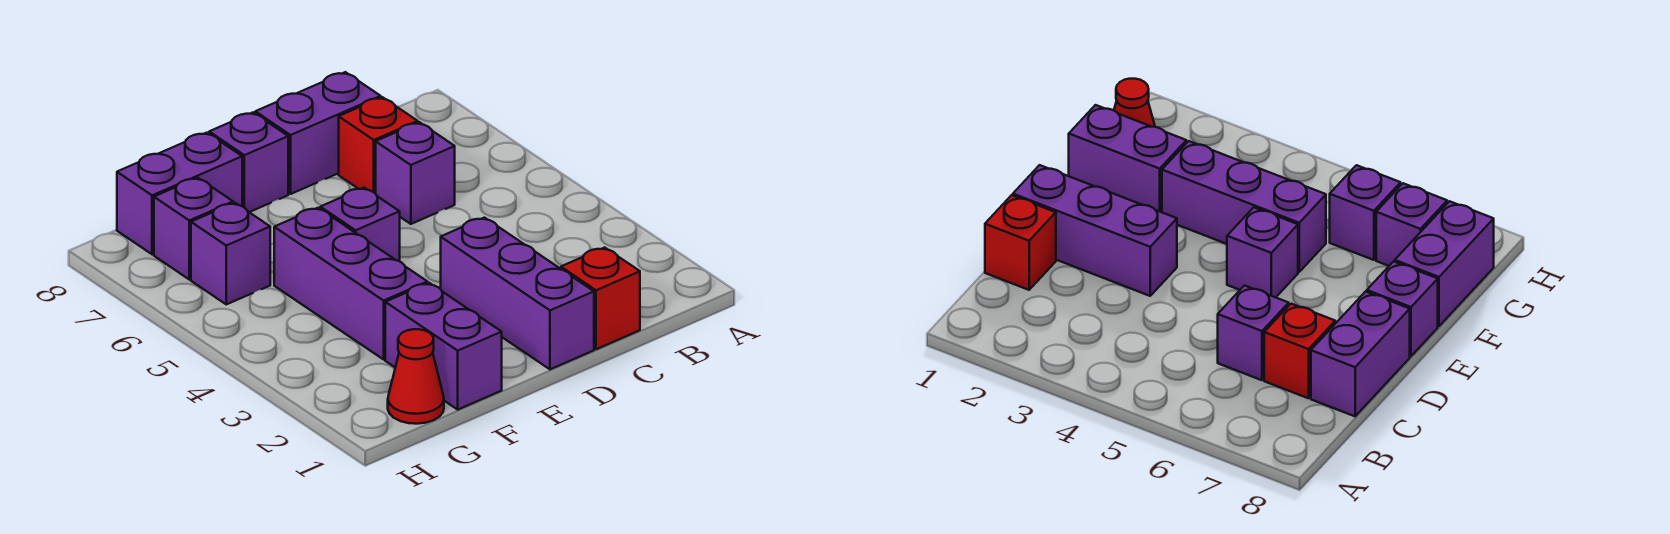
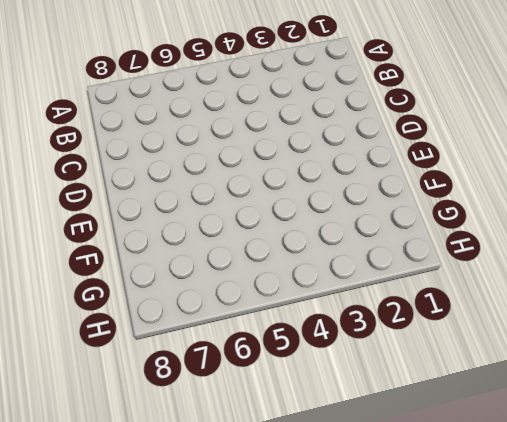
none -> red 1x1 brick [561,248,640,349]
none -> purple 1x1 brick [376,122,455,224]
none -> red 1x1 brick [339,97,418,194]

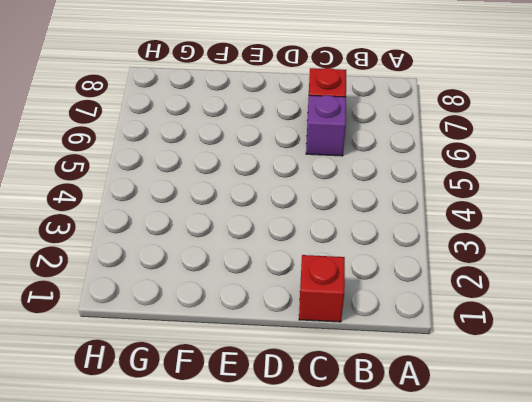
none -> purple 1x2 brick [255,72,381,194]
none -> purple 1x3 brick [441,218,594,369]
none -> purple 1x1 brick [320,188,400,261]

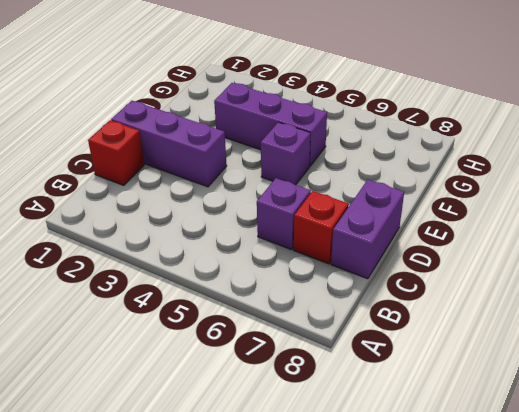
none -> purple 1x1 brick [209,113,288,212]
none -> purple 1x2 brick [385,283,502,409]
none -> purple 1x2 brick [117,133,242,254]

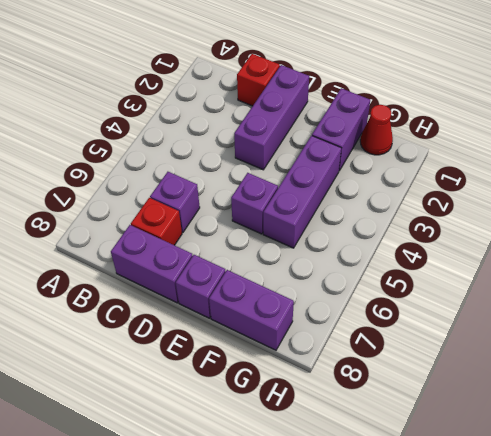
none -> purple 1x1 brick [191,203,270,304]
none -> purple 1x1 brick [154,178,233,279]

